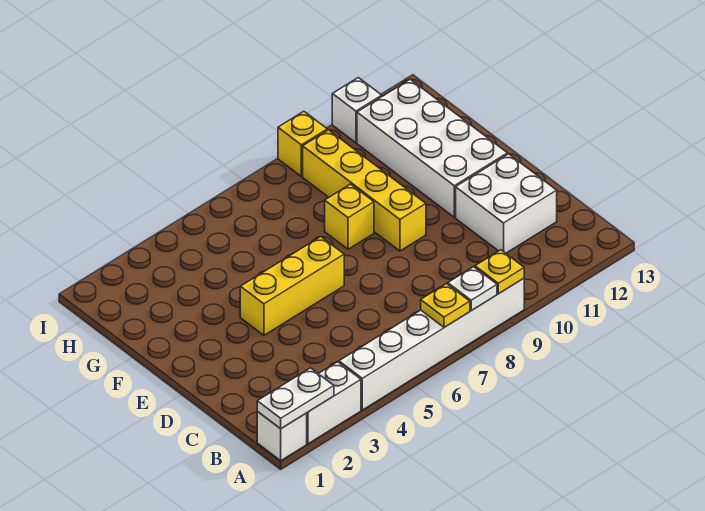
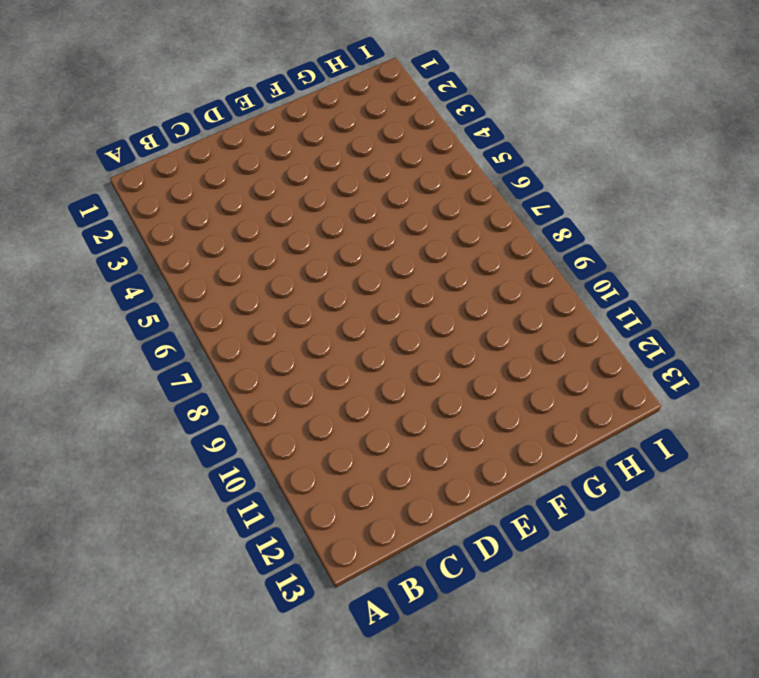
none -> white 1x1 brick [257,412,307,461]
none -> white 1x2 brick [307,362,361,444]
none -> white 1x6 brick [339,278,524,410]

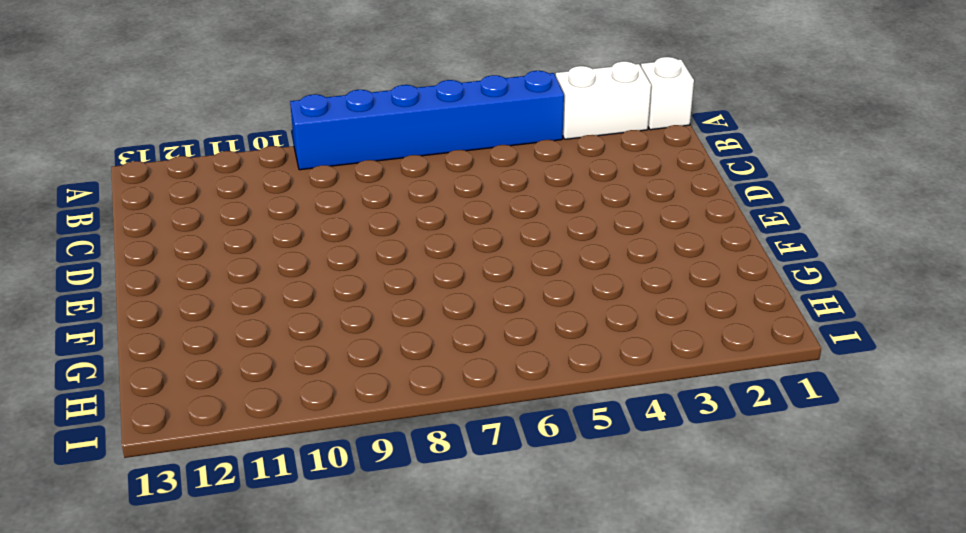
blue 1x6 brick [290,71,564,170] -> white 1x6 brick [339,278,524,410]
none -> white 2x2 brick [456,154,557,253]
none -> yellow 1x3 brick [240,237,344,335]
none -> yellow 1x4 brick [303,130,426,251]

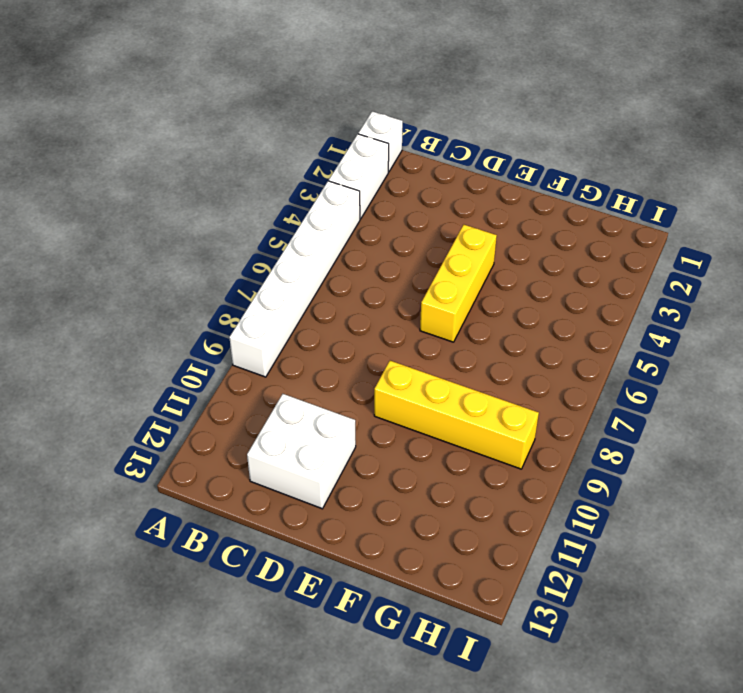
none -> white 2x4 brick [357,79,507,217]
none -> yellow 1x1 brick [325,184,374,249]
none -> yellow 1x1 brick [278,111,327,176]

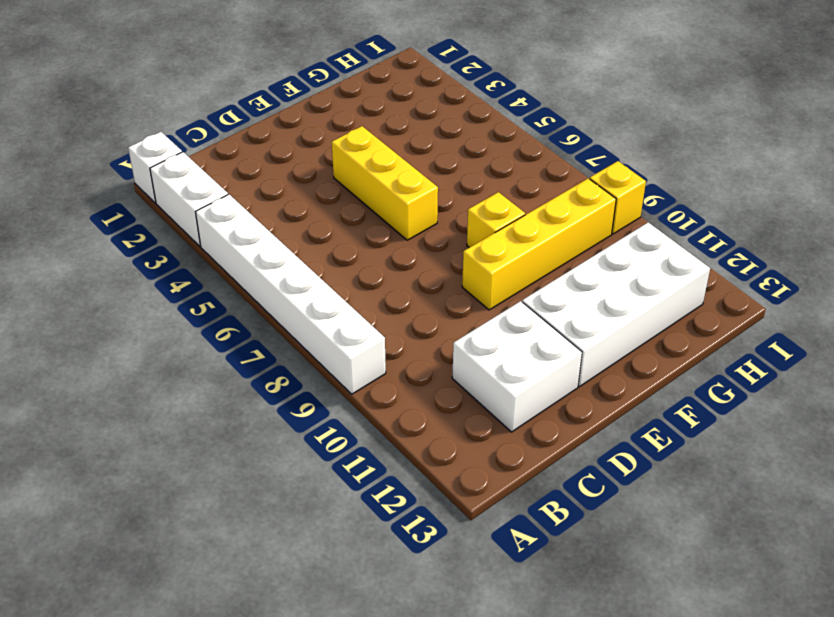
none -> white 1x1 brick [332,78,382,143]
none -> white 1x2 plate [257,368,334,429]
none -> yellow 1x1 plate [421,284,470,327]

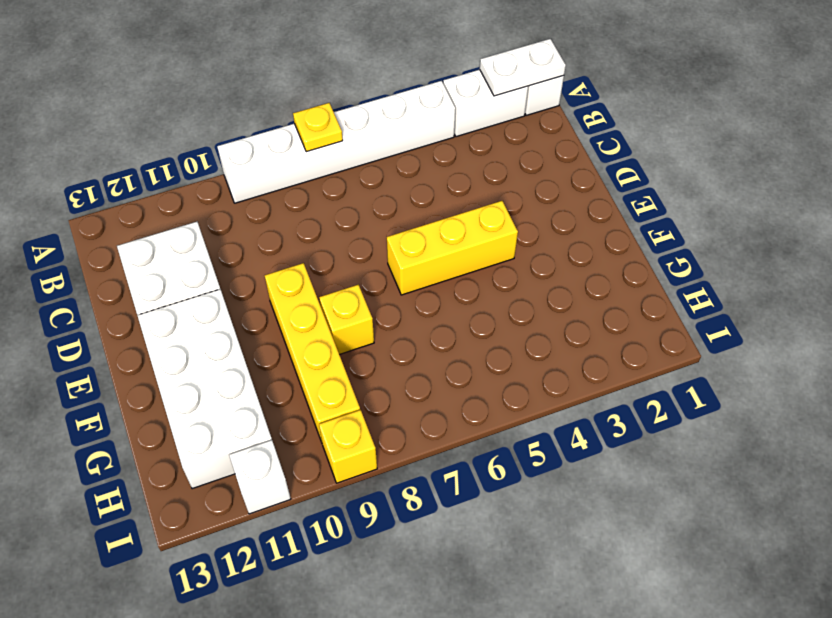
none -> white 1x1 plate [448,267,497,311]
none -> yellow 1x1 plate [475,250,524,294]

